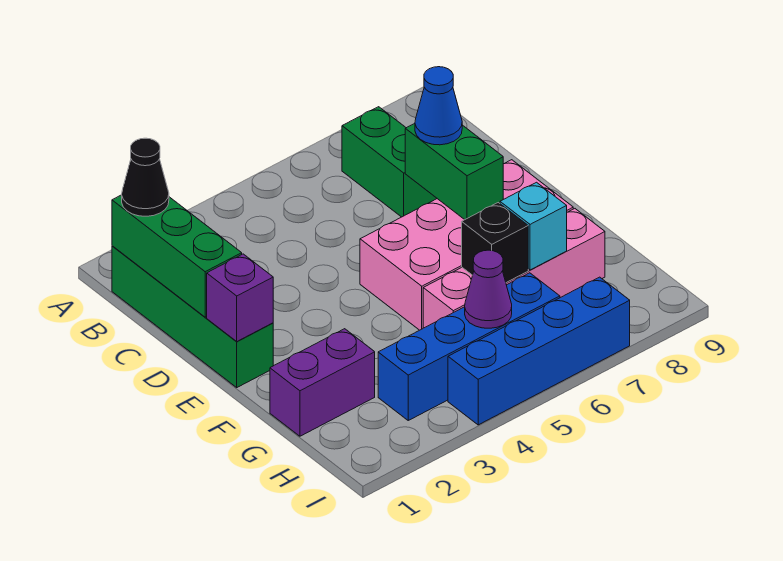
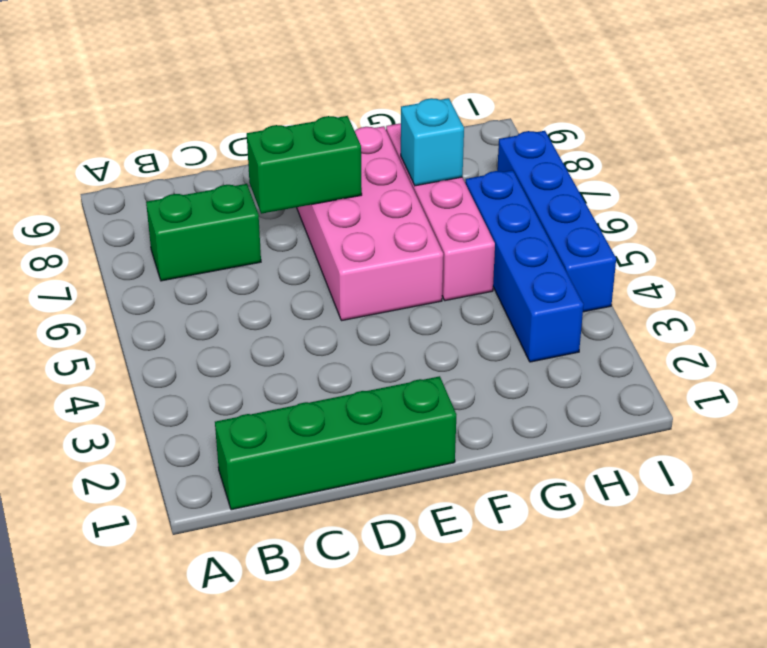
none -> purple 1x2 brick [270,329,375,436]
none -> green 1x3 brick [112,195,242,317]
none -> purple 1x1 brick [207,254,273,342]

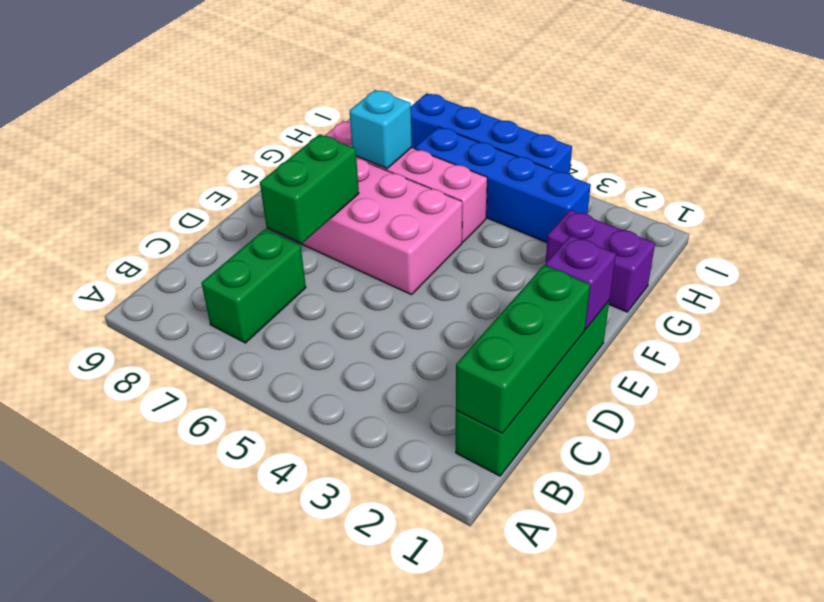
none -> black 1x1 brick [462,203,528,283]
none -> purple 1x1 cone [465,250,512,328]
none -> black 1x1 cone [122,138,169,216]

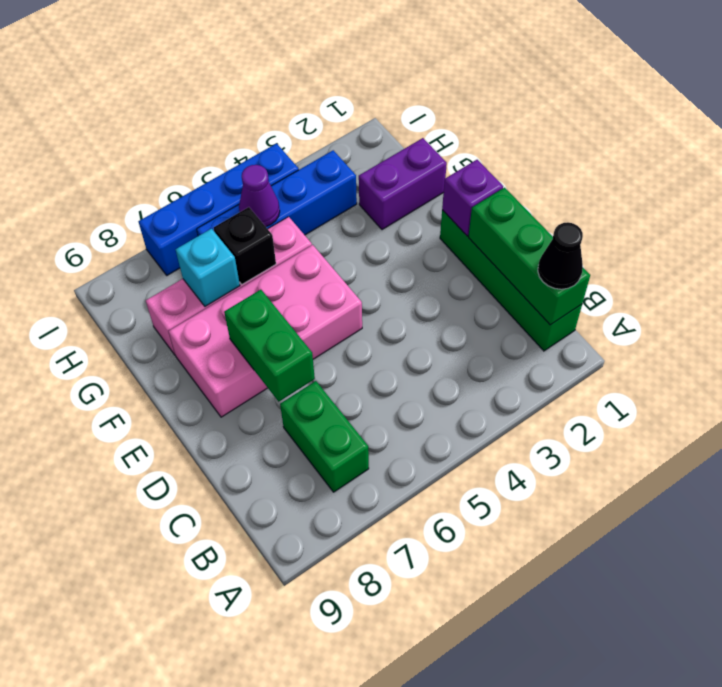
none -> blue 1x1 cone [415,67,462,145]

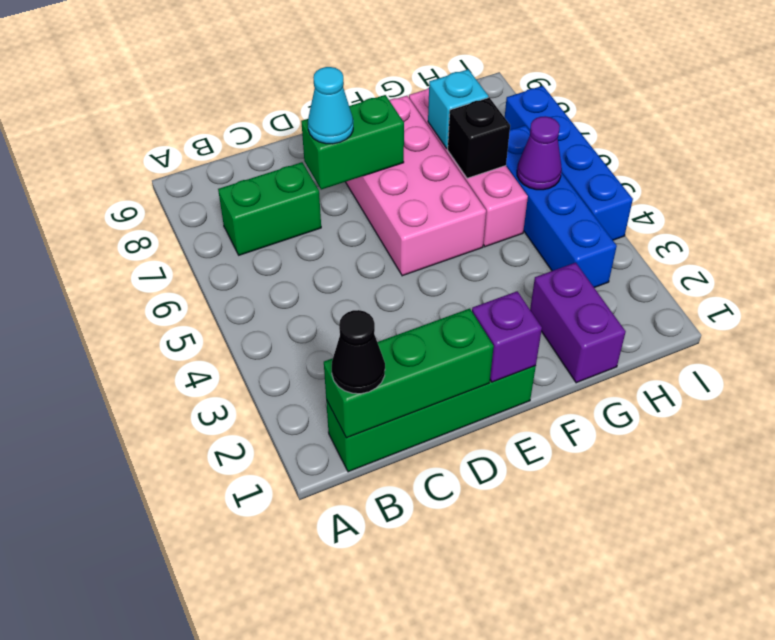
cyan 1x1 cone [308,67,353,144] -> blue 1x1 cone [415,67,462,145]

